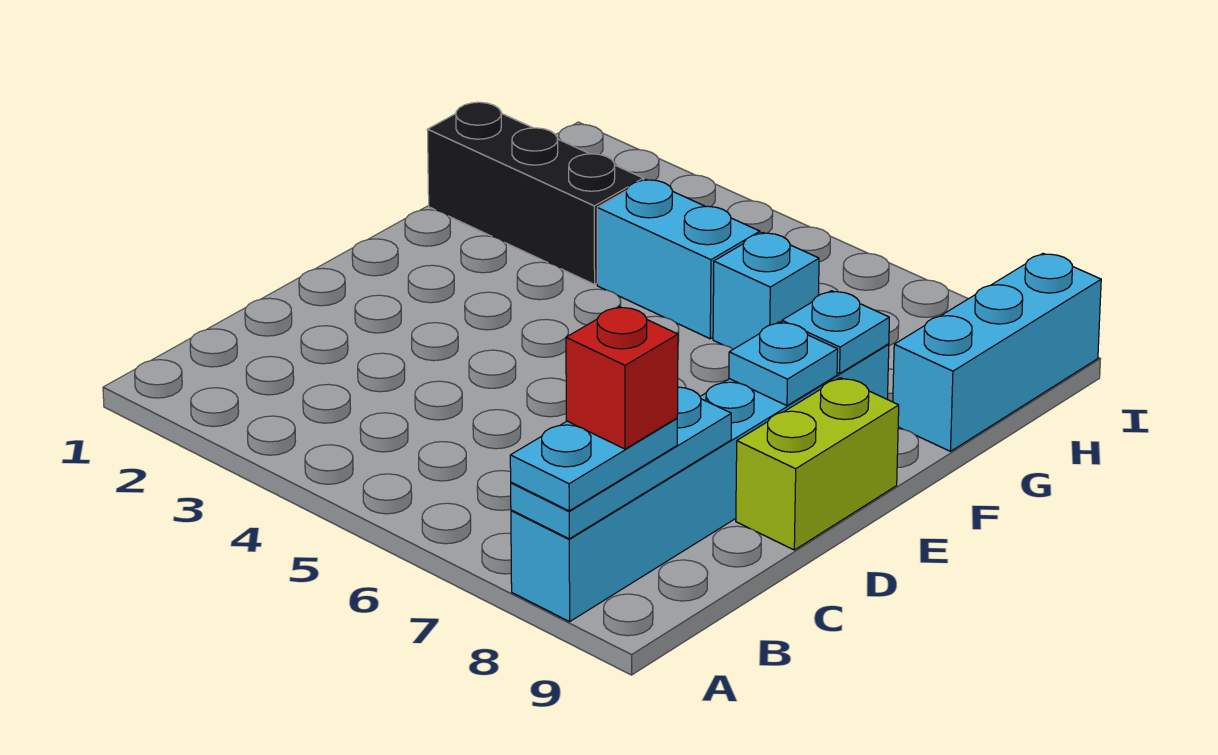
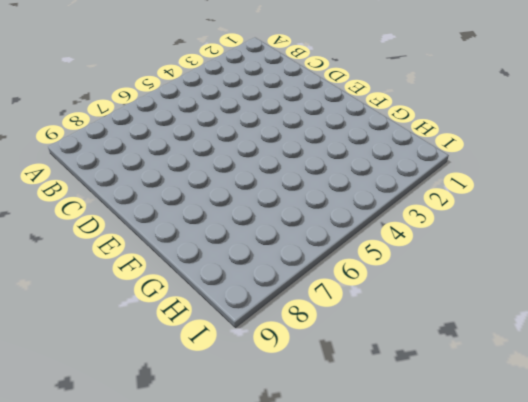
none -> cyan 1x6 brick [511,344,889,622]
none -> lime 1x2 brick [736,378,899,550]

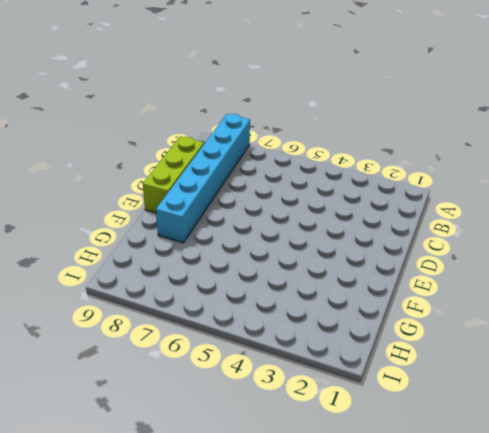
lime 1x3 brick [143,136,204,213] -> lime 1x2 brick [736,378,899,550]
none -> black 1x3 brick [427,102,643,284]
none -> cyan 1x2 brick [597,180,760,339]

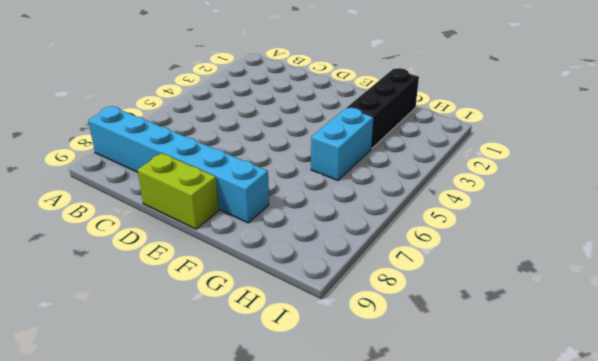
none -> cyan 1x1 brick [713,233,819,349]
none -> cyan 1x3 brick [893,254,1101,451]

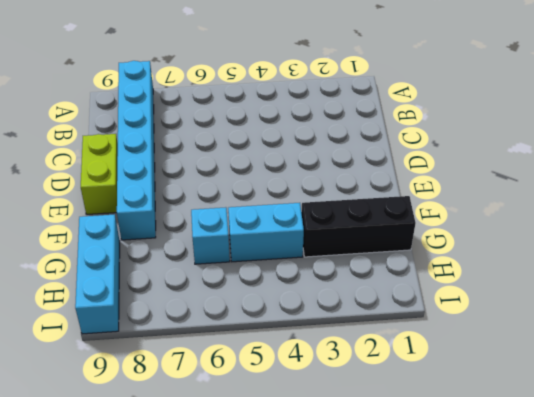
none -> cyan 1x3 plate [511,387,731,539]
none -> cyan 1x1 plate [729,322,838,406]

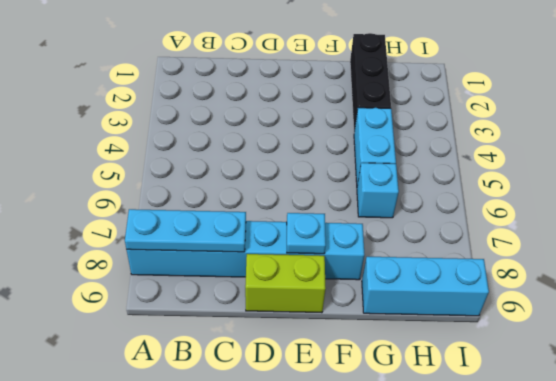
none -> cyan 1x1 plate [782,291,889,374]
none -> cyan 1x2 plate [510,418,677,511]

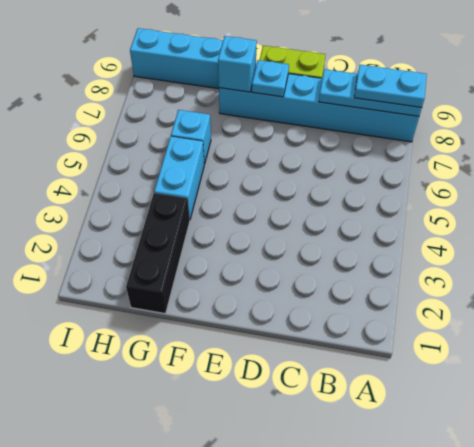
cyan 1x1 brick [218,36,257,92] -> cyan 1x1 plate [782,291,889,374]
none -> red 1x1 brick [566,306,678,449]

